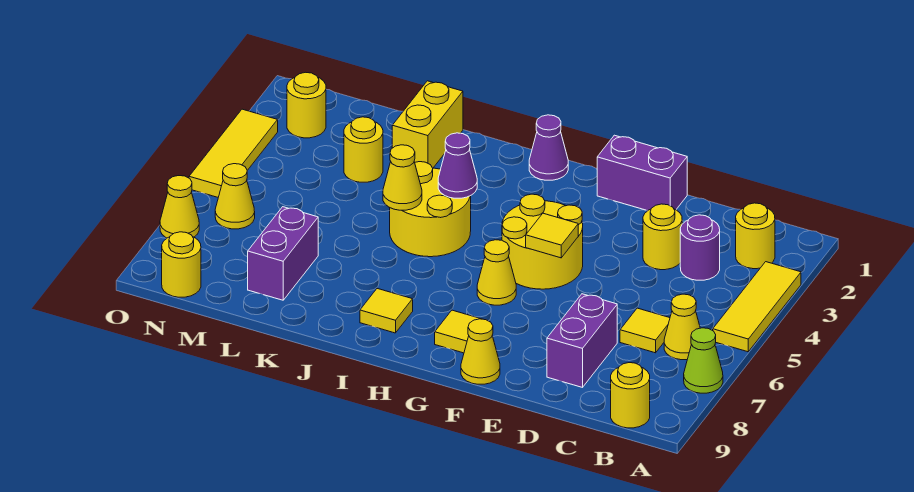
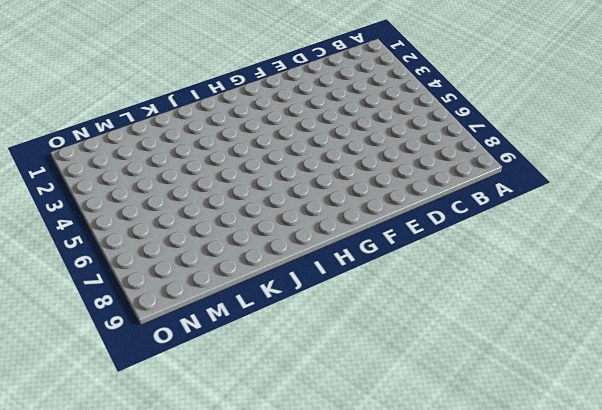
none -> yellow 1x3 tile [713,262,801,352]
none -> lime 1x1 cone [684,328,723,393]
none -> yellow 1x1 round brick [736,203,775,269]

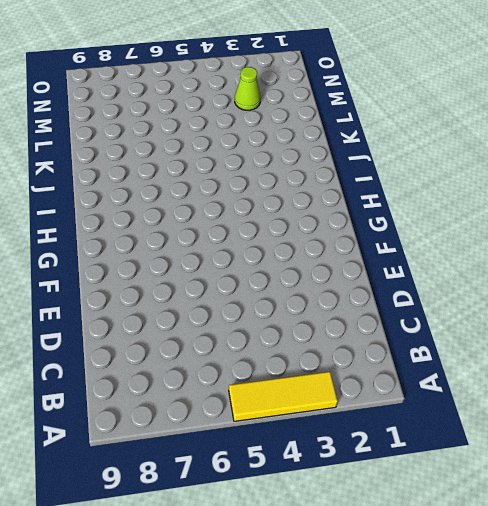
lime 1x1 cone [235,67,260,110] -> lime 1x1 cone moved to [684,328,723,393]
none -> yellow 1x1 round brick [736,203,775,269]
none -> yellow 1x1 cone [664,294,700,360]
none -> yellow 1x1 round brick [611,363,650,428]

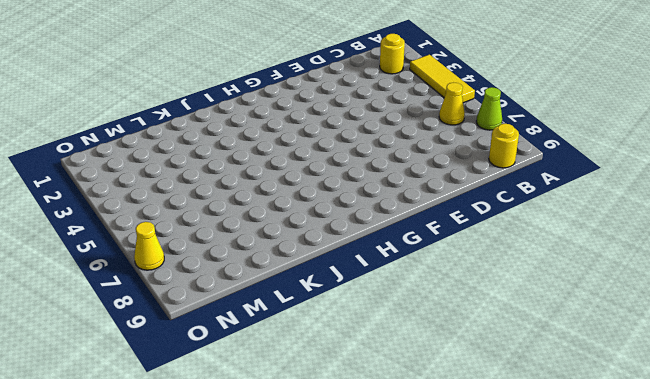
none -> purple 1x1 round brick [680,215,720,280]
none -> yellow 1x1 tile [620,308,670,353]
none -> yellow 1x1 round brick [643,204,682,270]

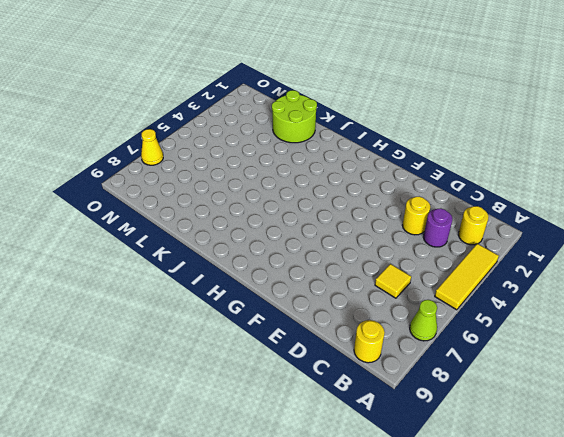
lime 2x2 round brick [272,90,317,143] -> yellow 1x2 brick [392,81,463,168]
none -> yellow 1x1 cone [664,294,700,360]
none -> purple 1x2 brick [547,294,617,387]
none -> purple 1x2 brick [597,135,687,210]

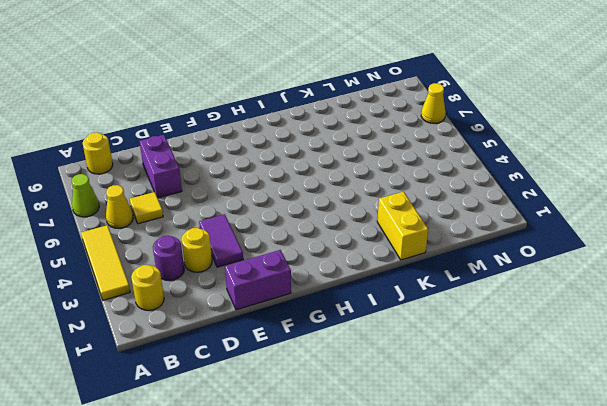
purple 1x2 tile [199,214,243,267] -> none
none -> yellow 2x2 round brick [502,194,583,289]
none -> yellow 1x1 cone [461,319,500,384]
none -> yellow 1x1 cone [477,240,516,305]

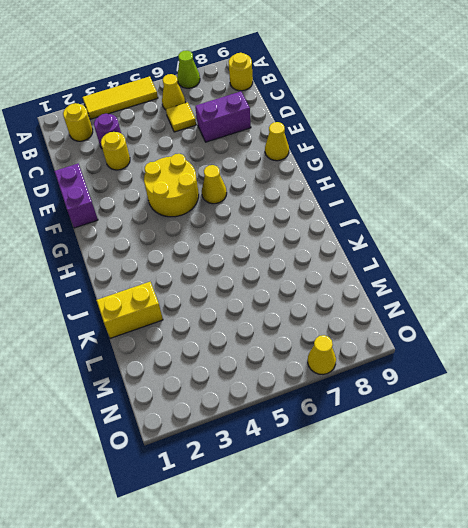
none -> yellow 1x1 tile [435,310,481,353]
none -> purple 1x1 cone [529,115,568,180]
none -> yellow 2x2 round brick [390,162,471,257]

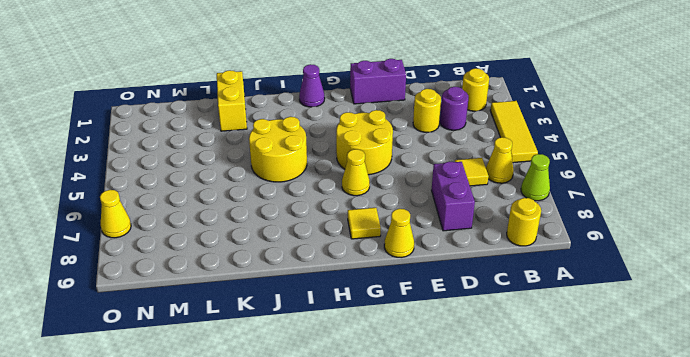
none -> yellow 1x1 tile [360,289,413,333]
none -> yellow 1x1 round brick [344,117,383,182]
none -> purple 1x2 brick [248,207,318,300]

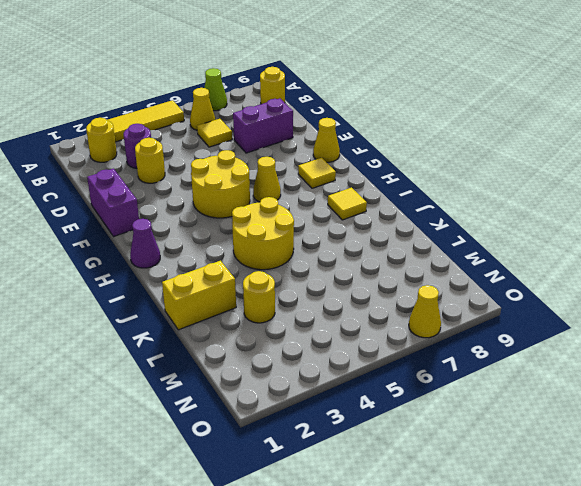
none -> purple 1x2 brick [248,207,318,300]
none -> yellow 1x1 round brick [287,72,326,138]
none -> yellow 1x1 cone [215,164,255,229]

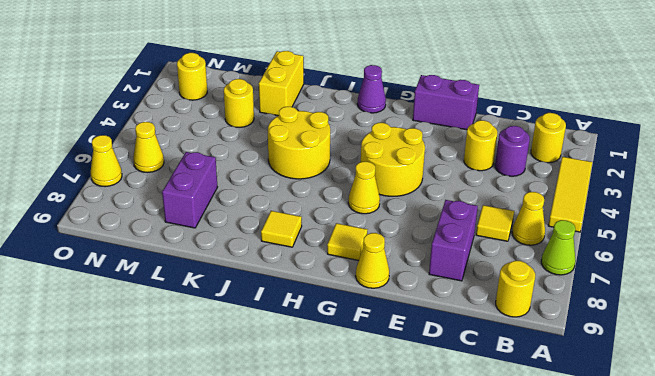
none -> yellow 1x1 round brick [162,232,201,297]
none -> yellow 1x3 tile [189,109,278,197]
none -> yellow 1x1 tile [526,213,578,258]

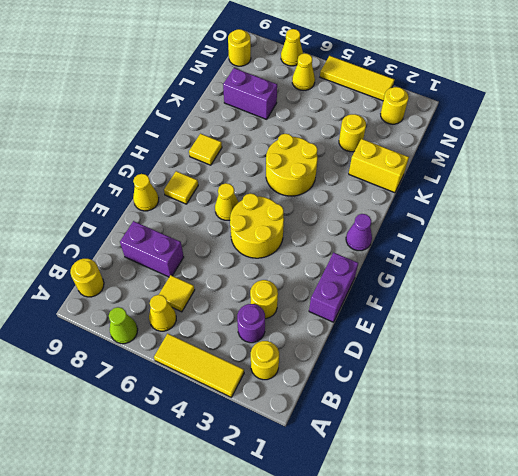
none -> yellow 1x1 tile [526,213,578,258]
none -> purple 1x1 cone [438,133,477,198]
none -> yellow 1x1 cone [383,145,422,210]

